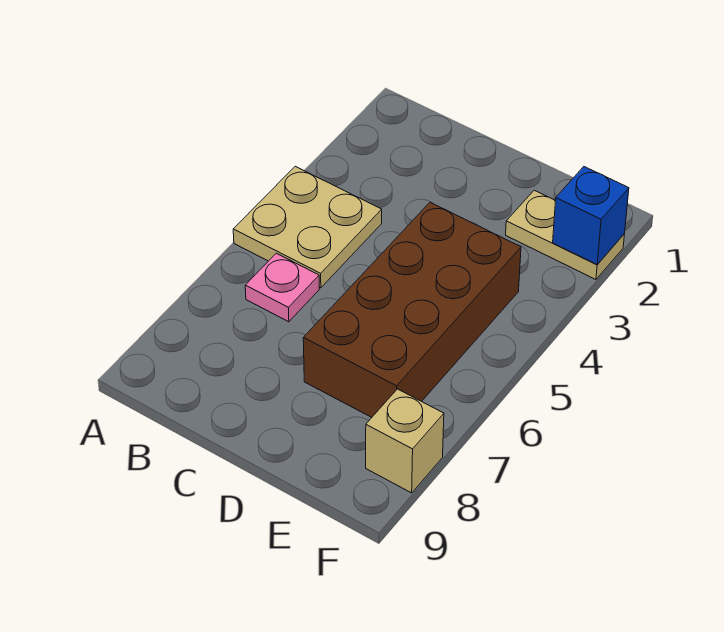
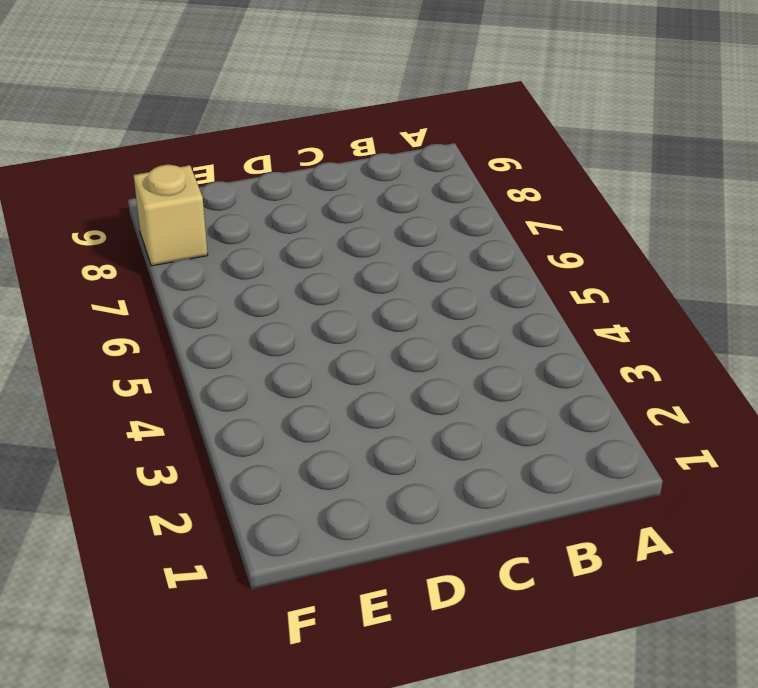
none -> tan 2x2 plate [233,166,382,288]
none -> pink 1x1 plate [245,253,319,322]

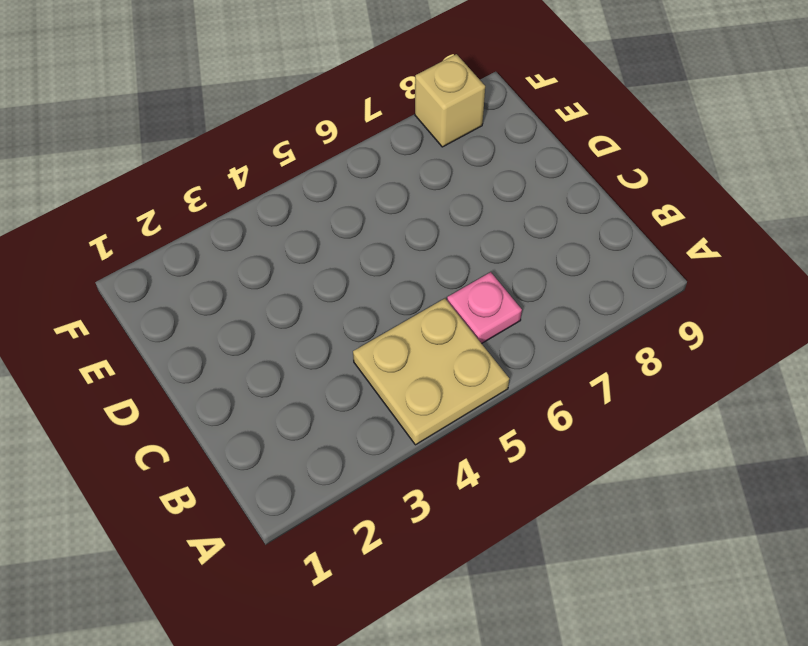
none -> brown 2x4 brick [303,202,521,417]
none -> tan 1x2 plate [506,190,625,279]

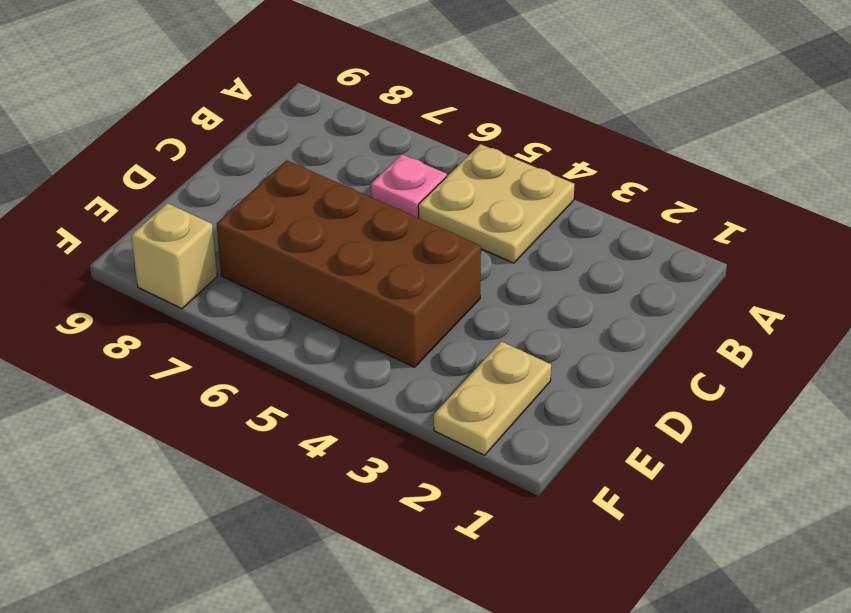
none -> blue 1x1 brick [553,167,629,264]

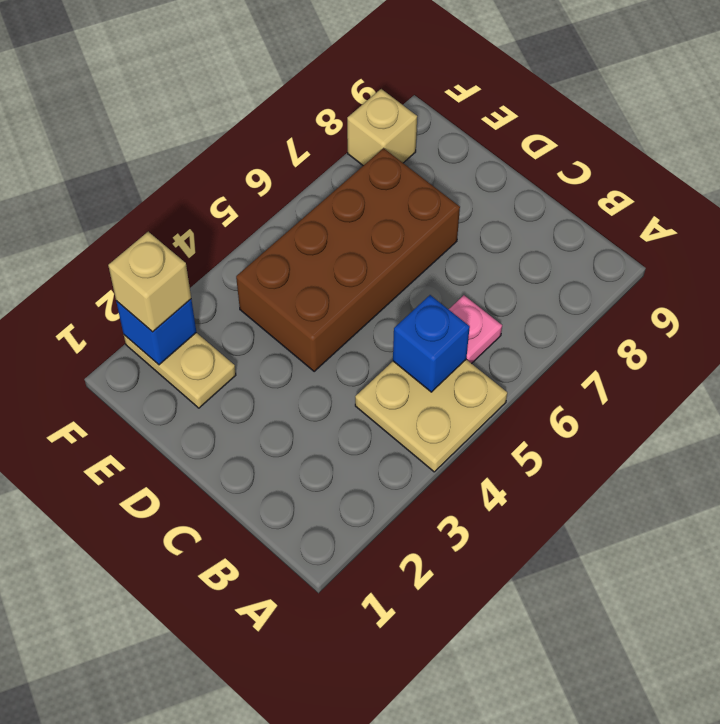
blue 1x1 brick [393,295,470,392] -> none
tan 1x1 brick [108,232,191,332] -> none

